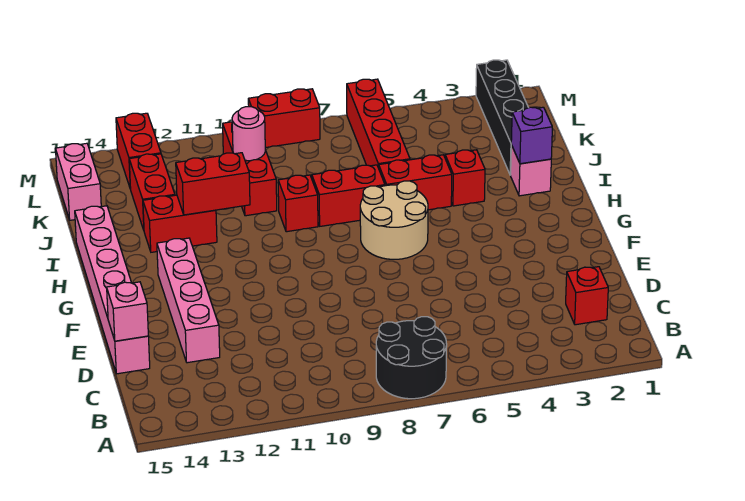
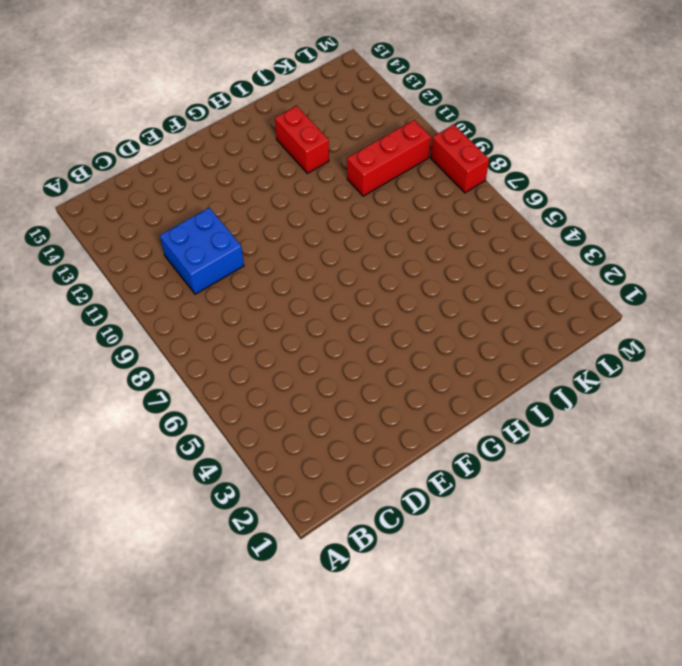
blue 2x2 brick [160,208,244,294] -> none
none -> black 2x2 round brick [376,317,447,399]
none -> red 1x1 brick [566,267,608,325]
none -> pink 1x4 brick [157,238,220,363]

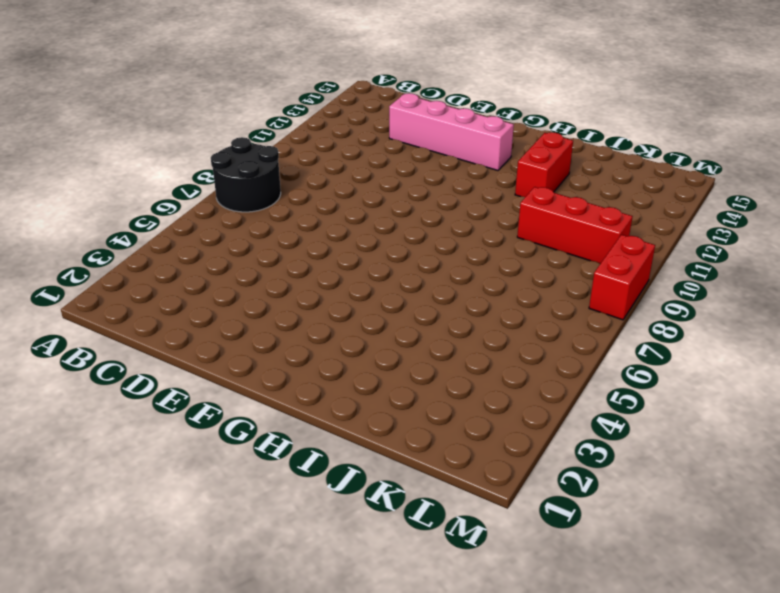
none -> red 1x1 brick [566,267,608,325]
none -> pink 1x6 brick [75,206,150,374]
none -> tan 2x2 round brick [360,181,428,259]

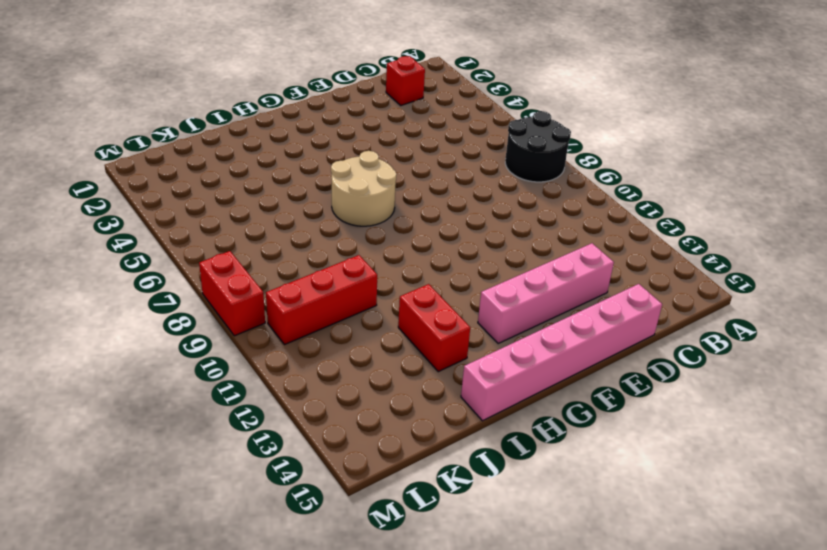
none -> pink 1x1 brick [511,145,551,196]
none -> red 1x1 brick [445,150,485,206]
none -> red 1x2 brick [379,155,452,210]

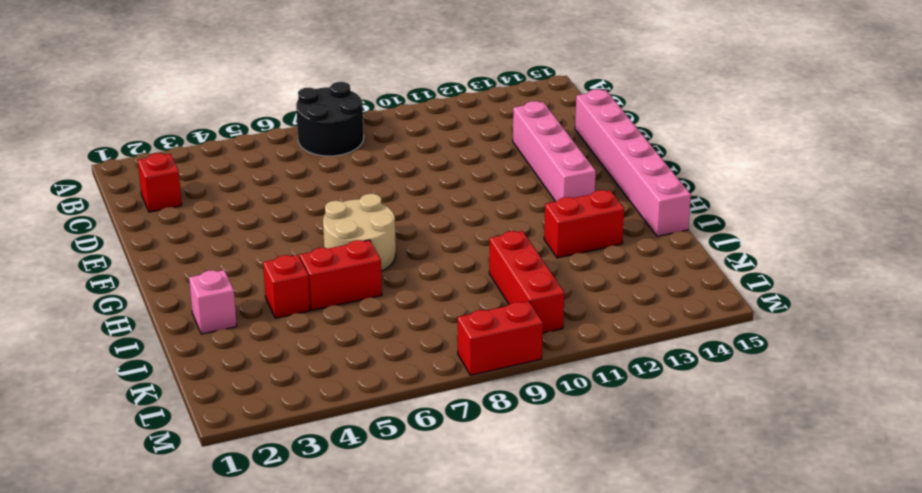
none -> red 1x2 brick [312,165,385,226]
none -> red 1x1 brick [278,175,318,232]
none -> black 1x4 brick [476,60,528,175]

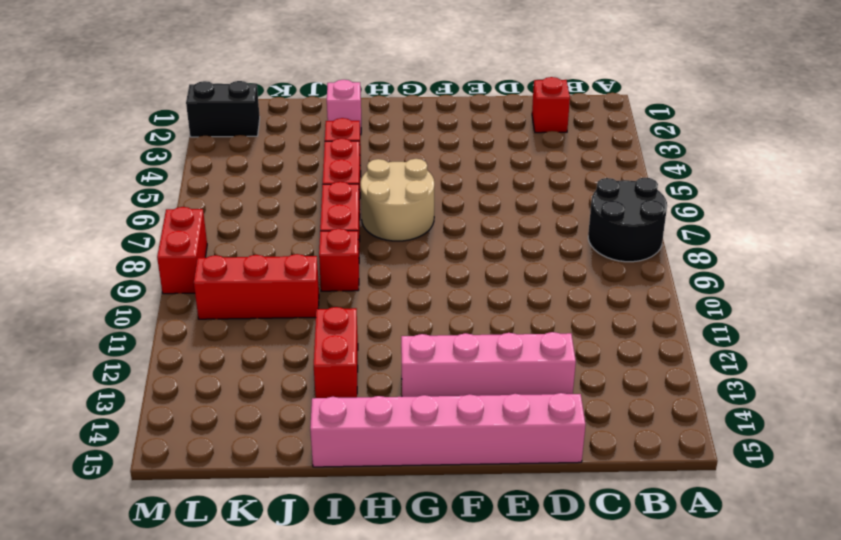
black 1x2 brick [186,81,260,137] -> black 1x4 brick [476,60,528,175]
none -> red 1x4 brick [347,79,410,168]
none -> red 1x2 brick [129,154,175,230]
none -> pink 1x2 brick [55,143,101,220]

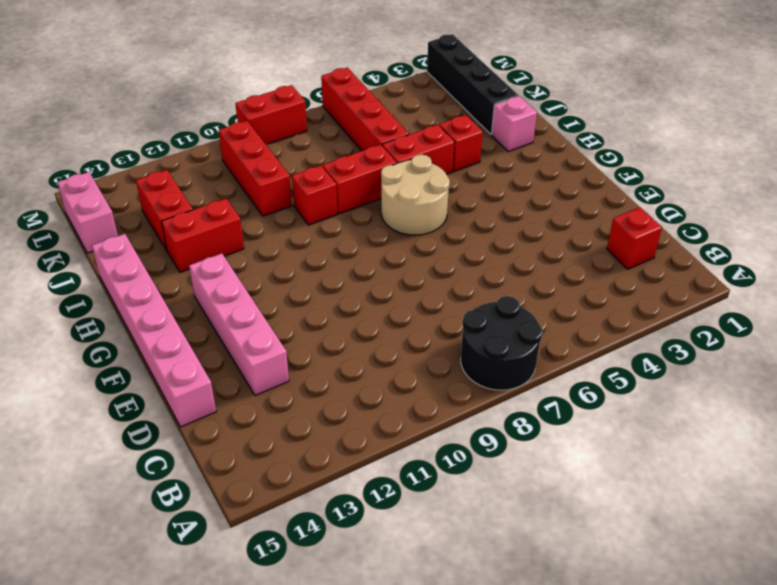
none -> red 1x2 brick [116,113,161,189]
none -> pink 1x1 brick [107,282,148,341]
none -> purple 1x1 brick [511,107,552,164]

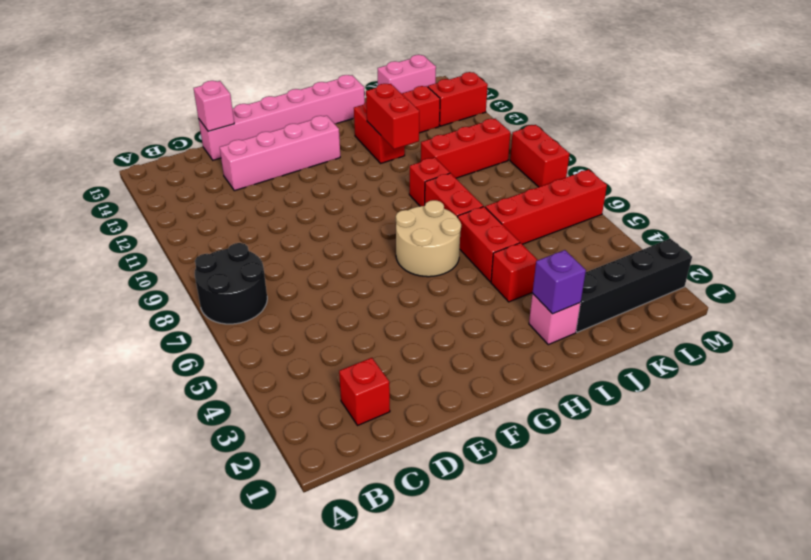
none -> pink 1x1 round brick [232,107,265,161]

